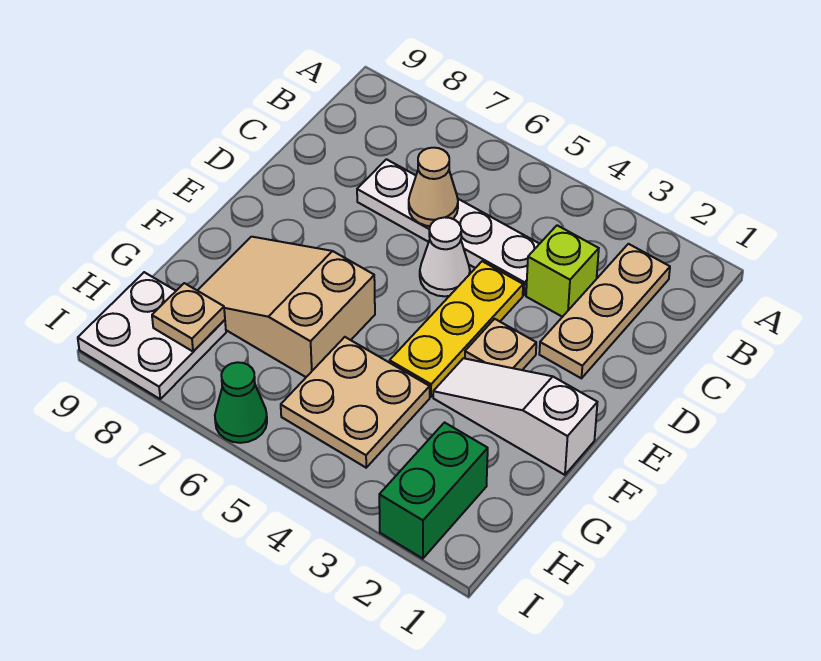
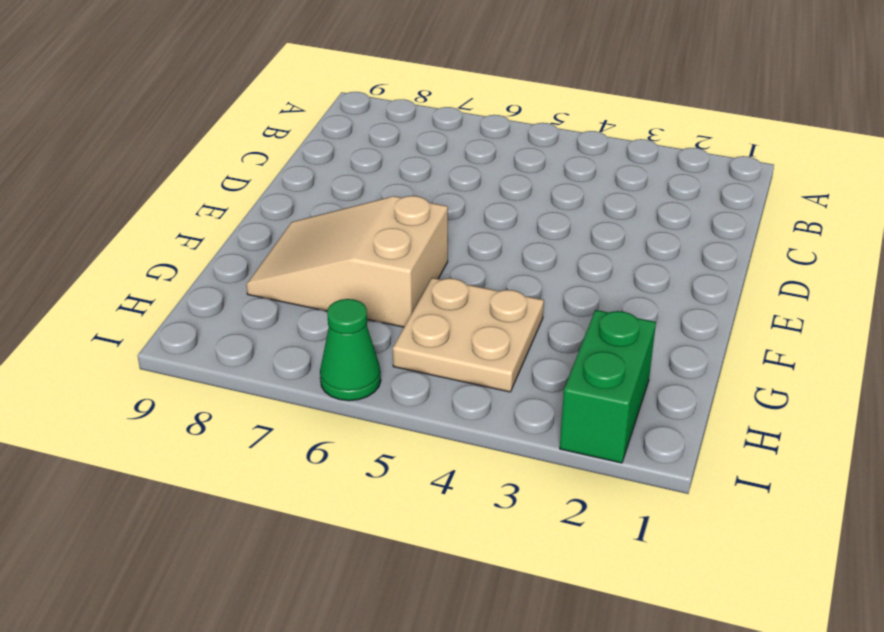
none -> tan 1x3 plate [539,244,670,378]
none -> lime 1x1 brick [526,225,599,317]
none -> white 1x4 plate [357,159,539,295]

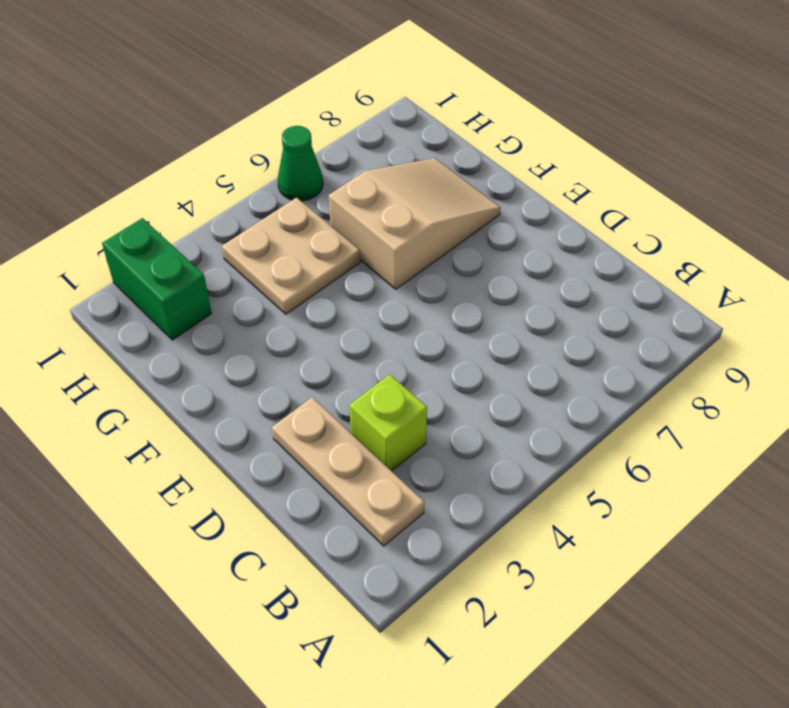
none -> white 1x4 plate [357,159,539,295]
none -> yellow 1x3 plate [390,261,523,397]
none -> white 1x1 cone [420,217,470,296]

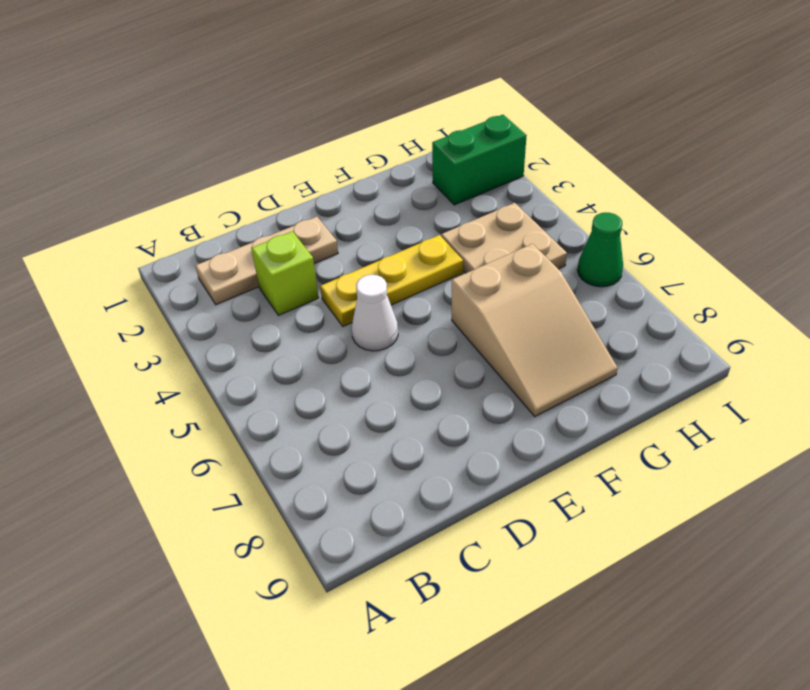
none -> white 1x4 plate [357,159,539,295]
none -> tan 1x1 plate [465,319,536,370]
none -> white 1x3 slope [433,358,597,475]

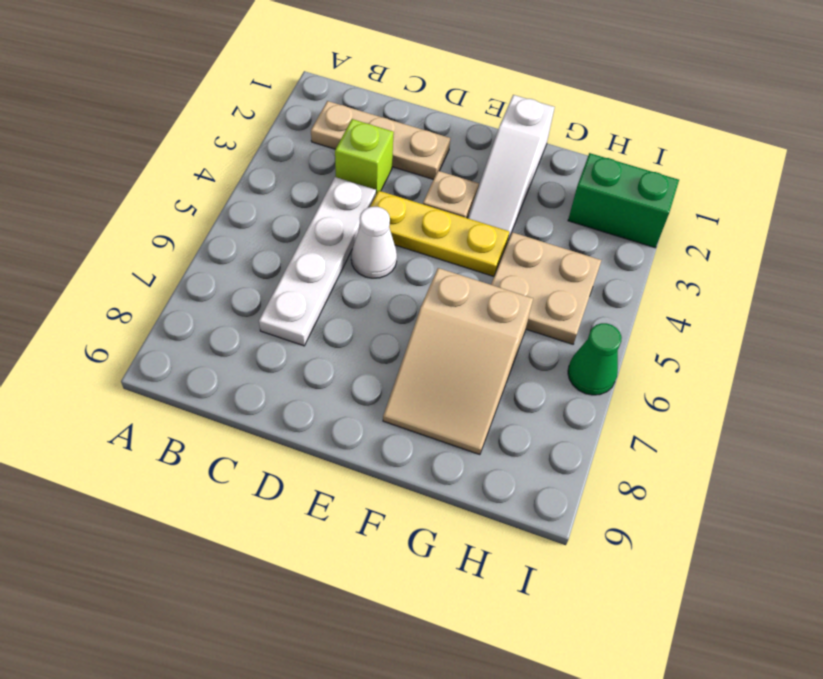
none -> white 2x2 plate [78,272,226,399]
none -> tan 1x1 cone [409,148,458,226]
none -> tan 1x1 plate [152,283,225,351]

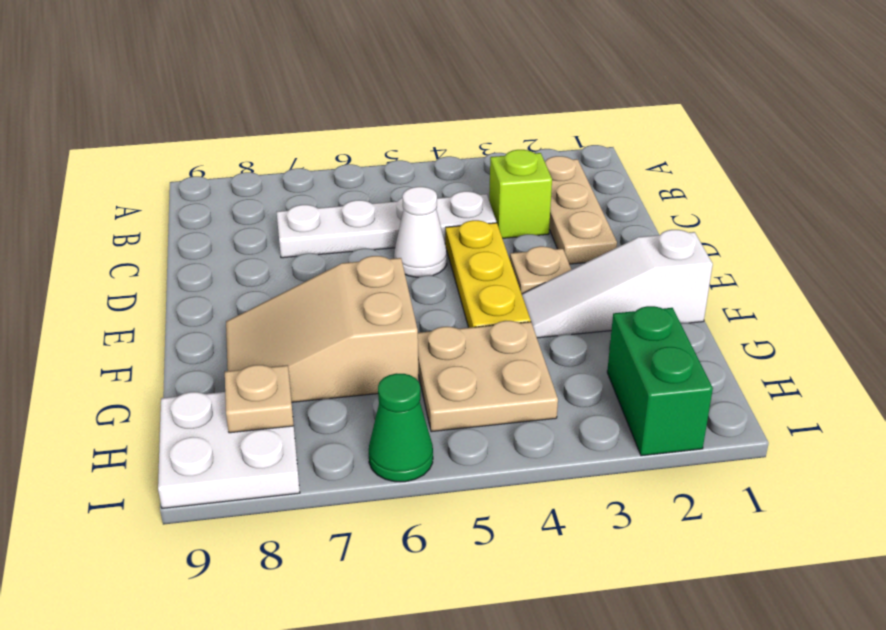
none -> tan 1x1 cone [409,148,458,226]

